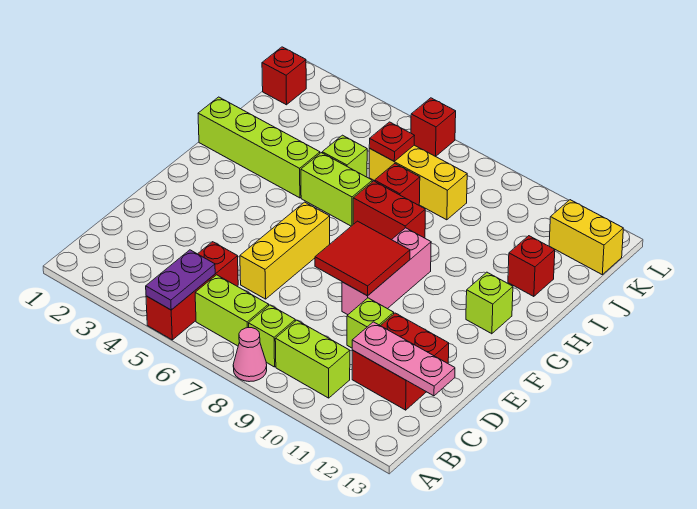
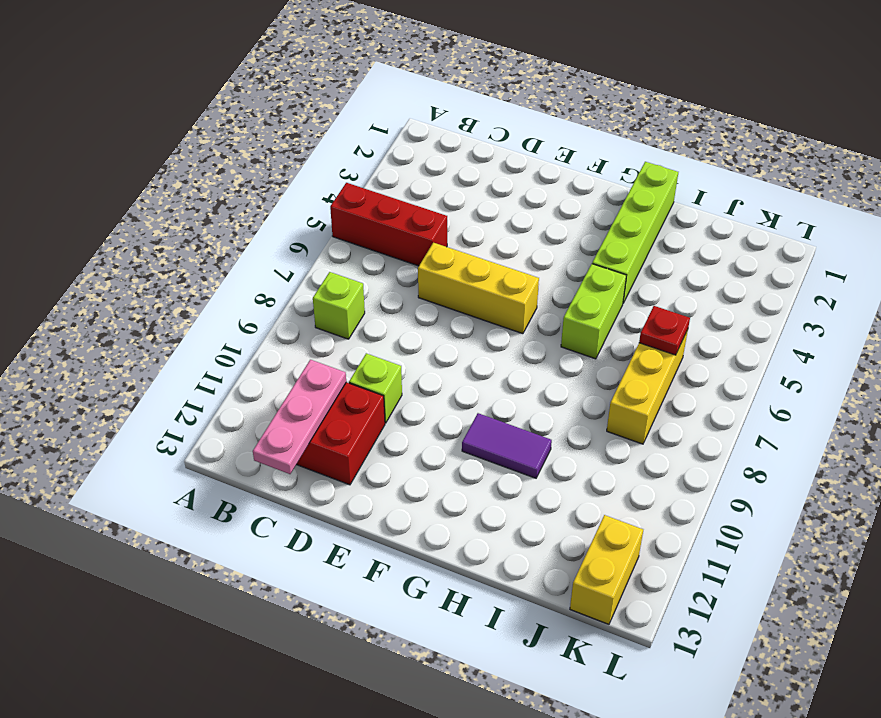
purple 1x2 tile [462,413,552,478] -> none
none -> pink 1x1 cone [233,328,267,382]
none -> lime 1x2 brick [195,275,269,346]
none -> lime 1x2 brick [275,320,350,398]

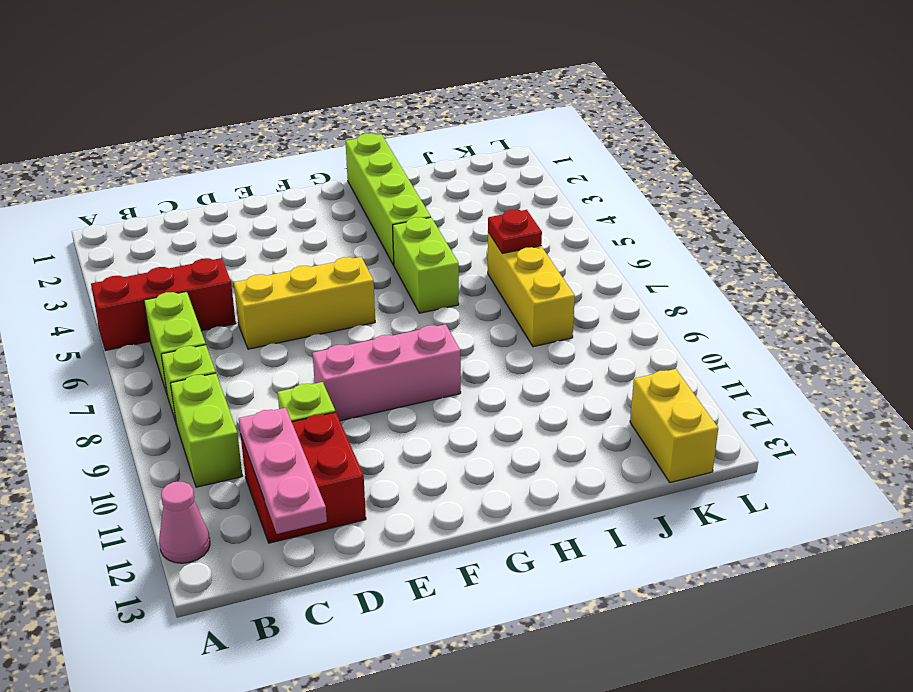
pink 1x1 cone [159,482,210,563] -> pink 1x1 cone moved to [233,328,267,382]
none -> lime 1x1 brick [466,272,513,334]
none -> red 1x2 brick [353,181,425,240]
none -> lime 1x1 brick [322,135,367,177]

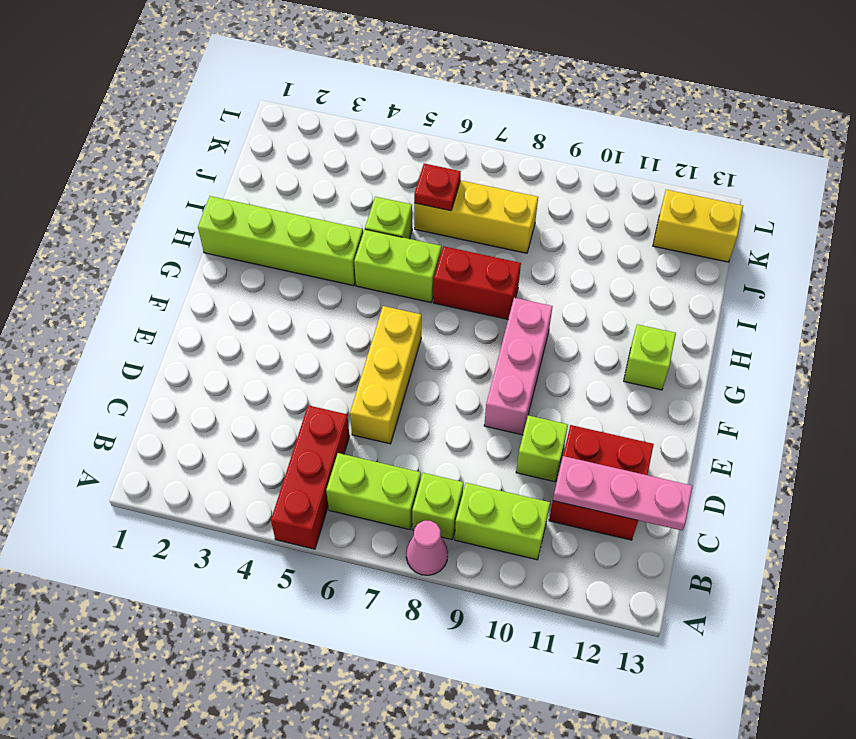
none -> red 1x1 brick [375,164,420,205]
none -> red 1x1 brick [508,236,555,297]
none -> red 1x1 brick [262,47,306,105]

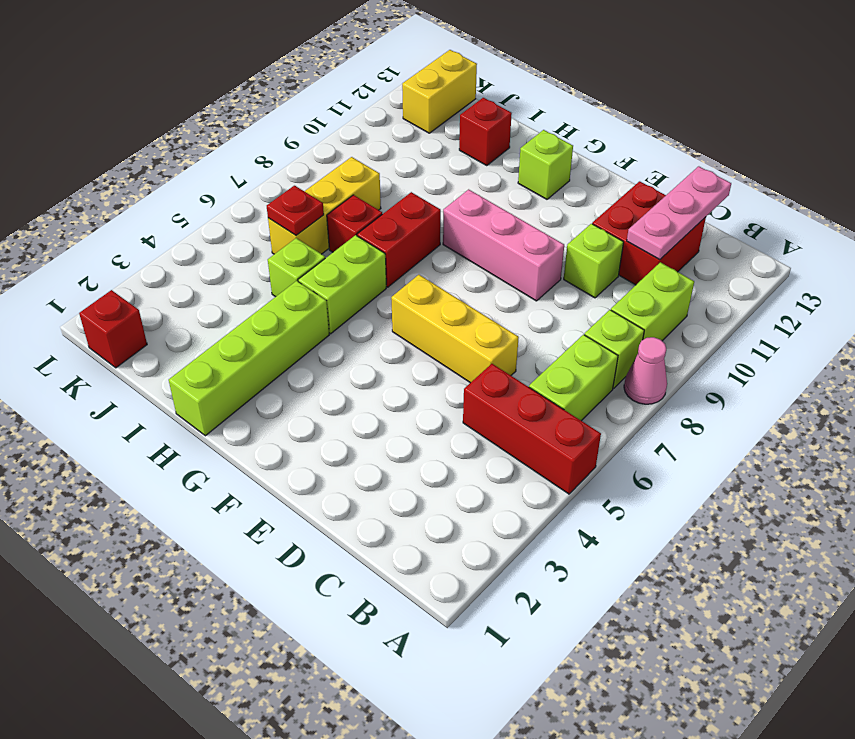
none -> red 1x1 brick [411,98,456,156]
none -> purple 1x2 plate [146,250,215,310]
none -> red 2x2 tile [315,221,410,296]

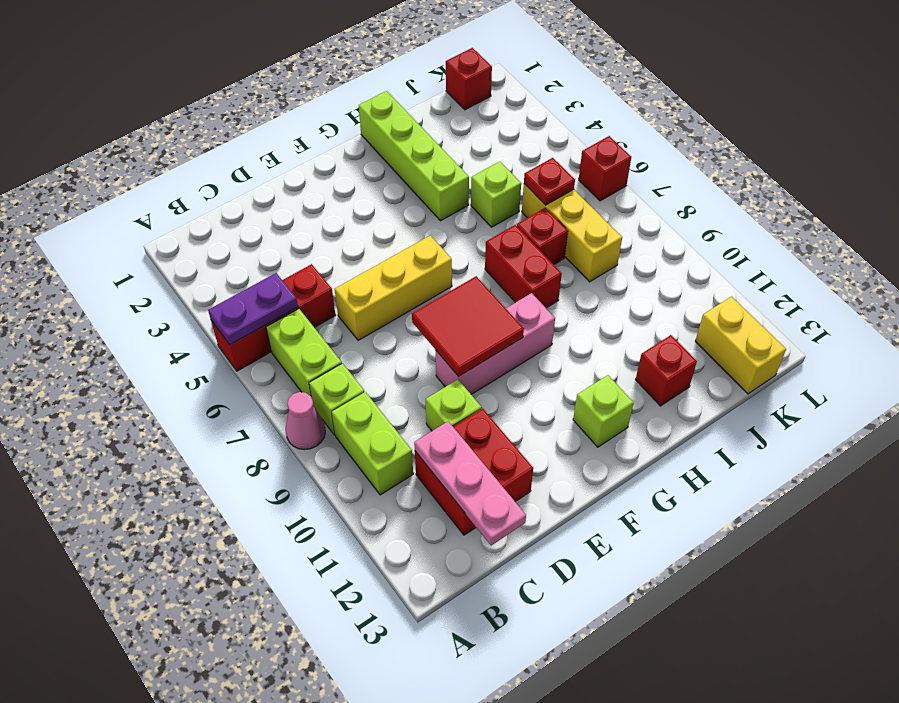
none -> lime 1x2 brick [301,153,372,226]

